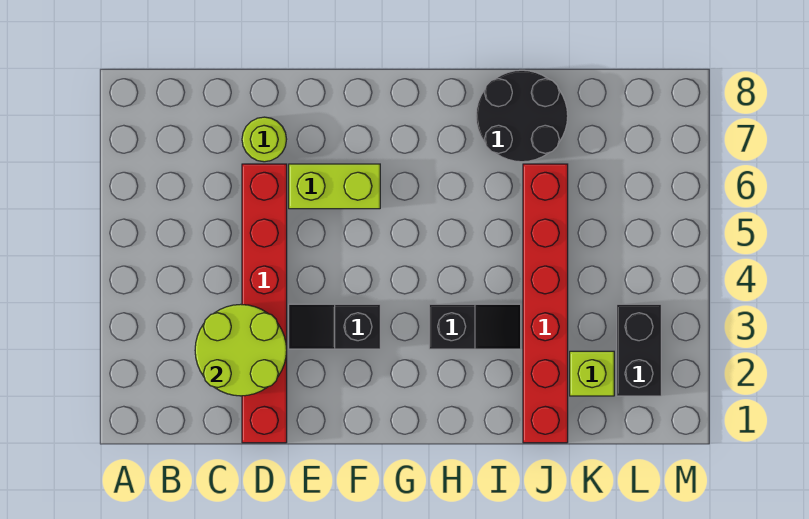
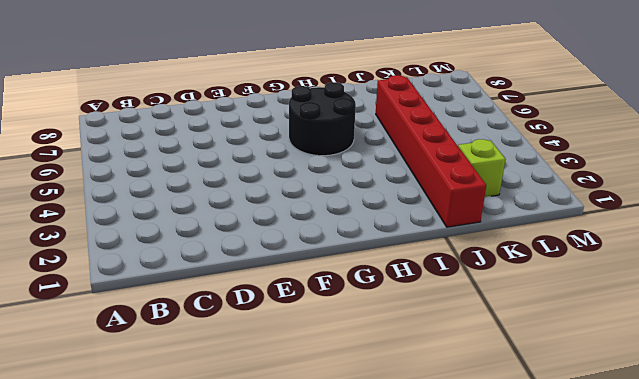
black 2x2 round brick [289,82,356,156] -> black 2x2 round brick moved to [476,70,568,162]
none -> red 1x6 brick [242,164,287,443]
none -> lime 1x1 round brick [242,117,287,162]

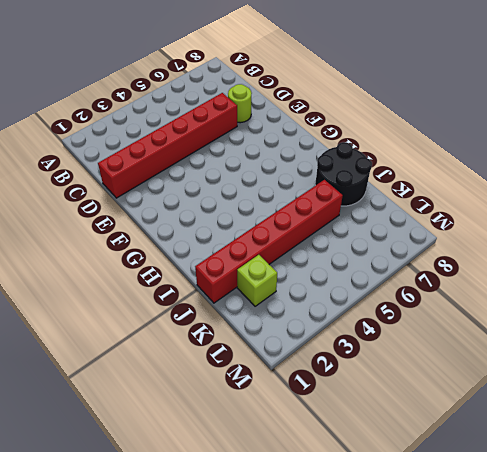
none -> black 1x2 slope [289,304,380,349]
none -> lime 1x2 brick [289,164,380,209]

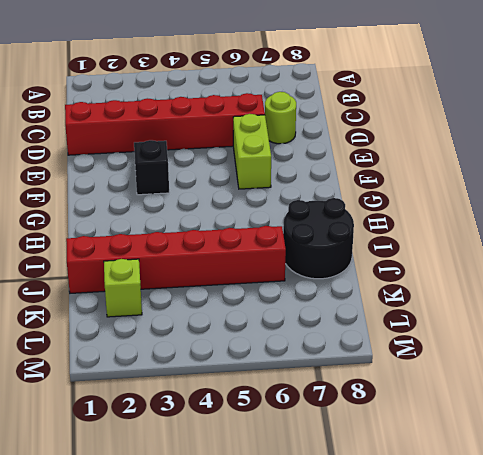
none -> black 1x2 slope [429,304,521,349]
none -> black 1x2 brick [617,304,661,396]

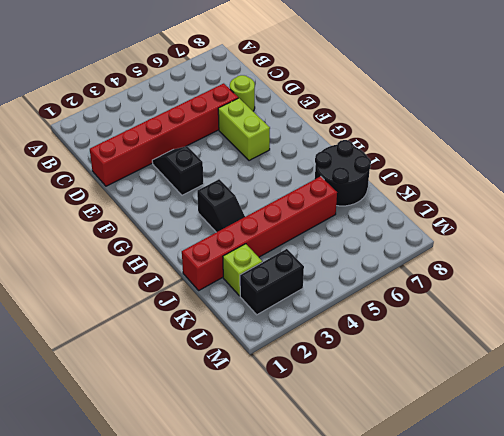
none -> lime 2x2 round brick [195,304,287,396]

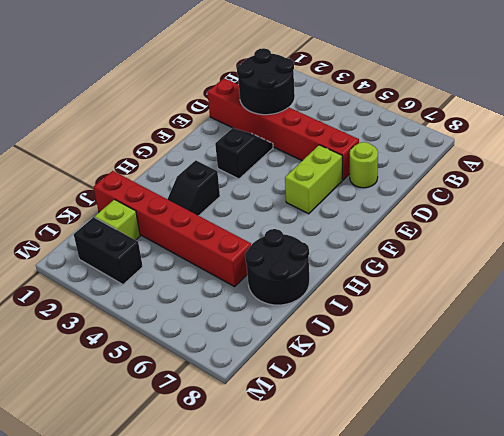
black 2x2 round brick [237,48,295,115] -> lime 2x2 round brick [195,304,287,396]

